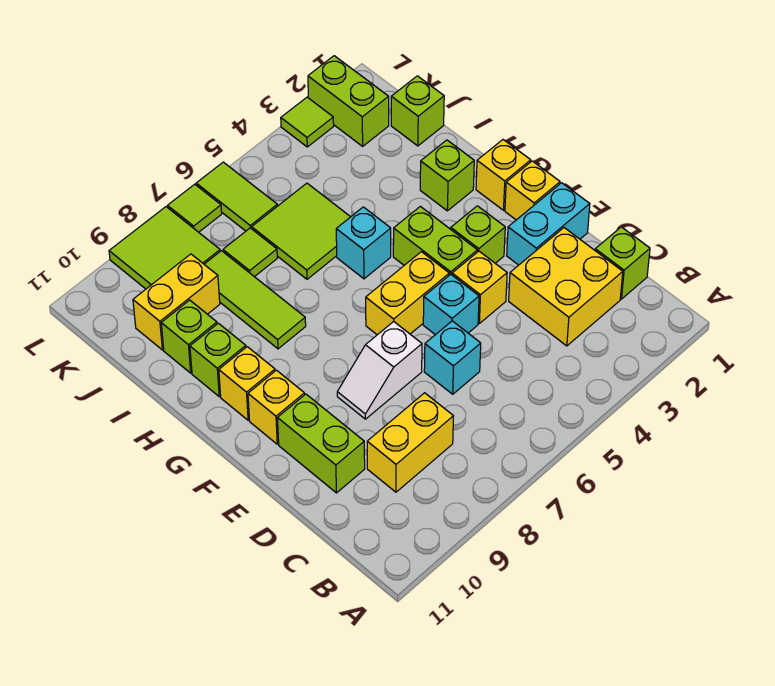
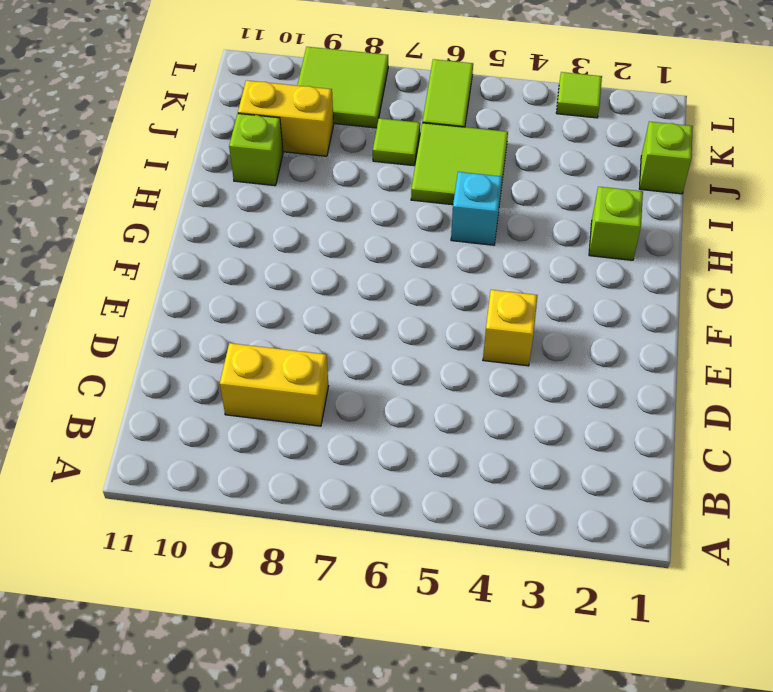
none -> lime 1x1 brick [595,227,650,299]
none -> yellow 2x2 brick [509,228,623,346]
none -> cyan 1x1 brick [424,321,481,394]
none -> lime 1x2 brick [278,394,365,493]

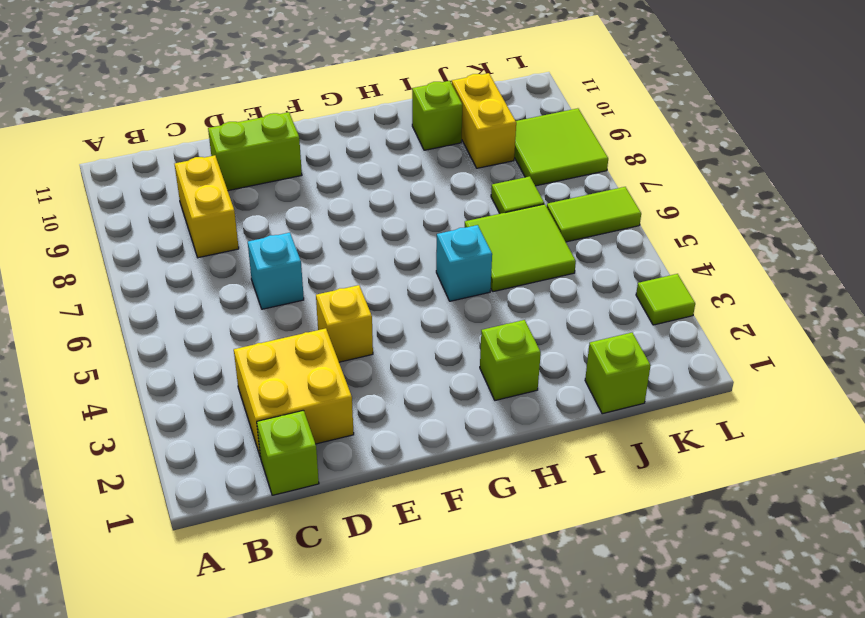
none -> cyan 1x2 brick [507,183,590,265]
none -> cyan 1x1 brick [423,274,479,335]
none -> white 1x2 slope [337,322,422,419]
none -> yellow 1x1 brick [505,161,560,220]

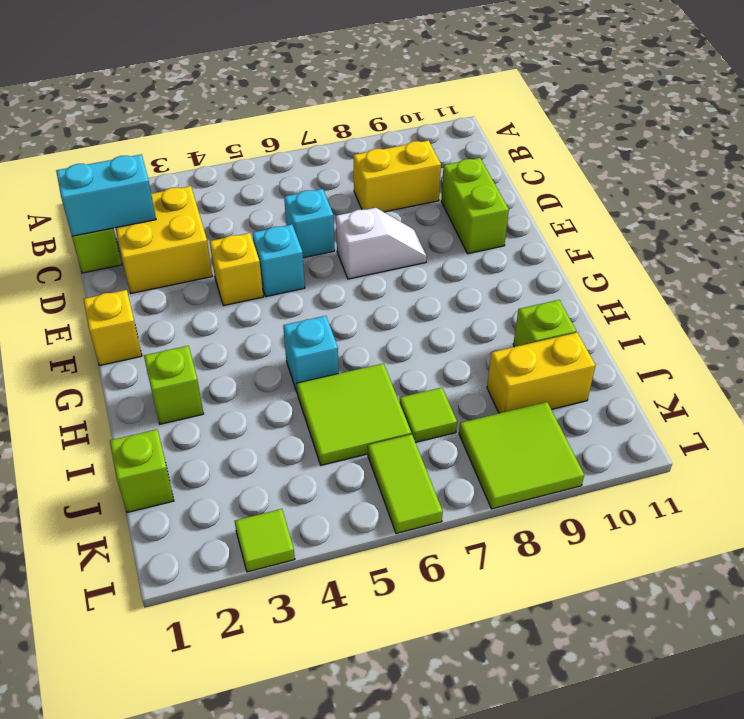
cyan 1x2 brick [56,154,156,236] -> cyan 1x2 brick moved to [507,183,590,265]
none -> lime 1x1 brick [451,206,505,263]
none -> lime 1x2 brick [393,206,477,275]
none -> yellow 1x2 brick [366,252,449,335]
none -> yellow 1x1 brick [248,370,305,444]

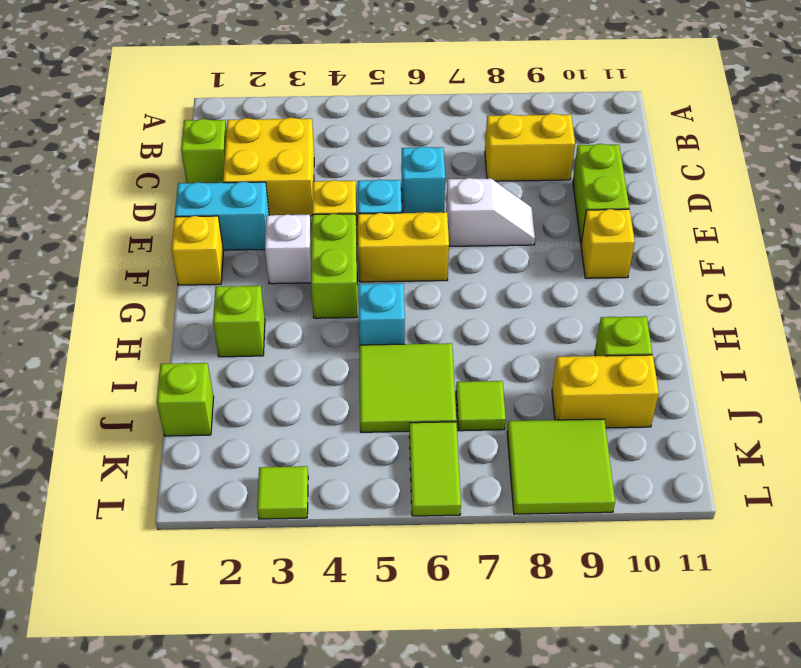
white 1x1 brick [265,214,312,284] -> lime 1x1 brick [451,206,505,263]
none -> yellow 1x1 brick [476,140,531,210]
none -> yellow 1x1 brick [219,347,275,420]
none -> lime 1x3 tile [204,251,306,349]
none -> lime 1x1 brick [190,323,246,397]

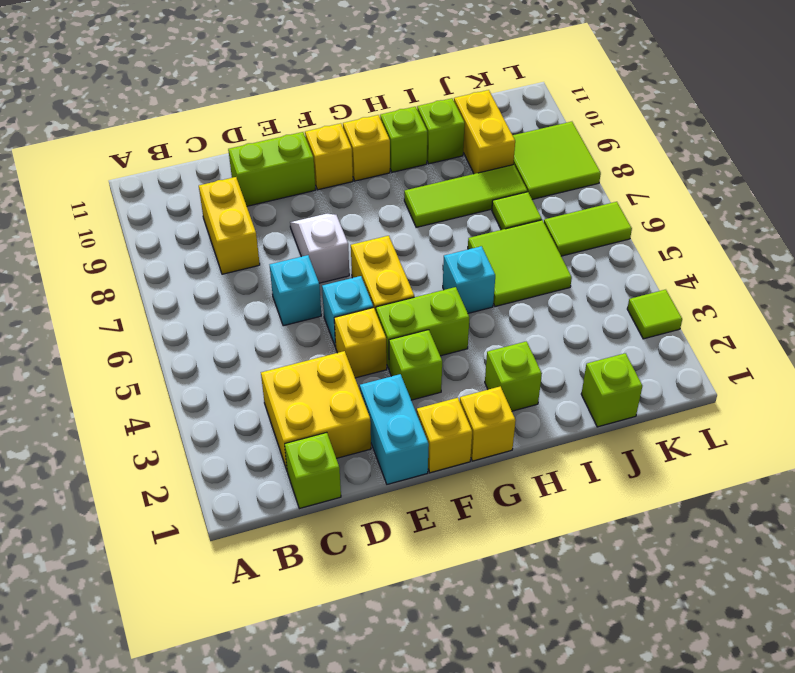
none -> lime 1x2 brick [308,56,389,146]
none -> lime 1x1 tile [168,184,222,232]

